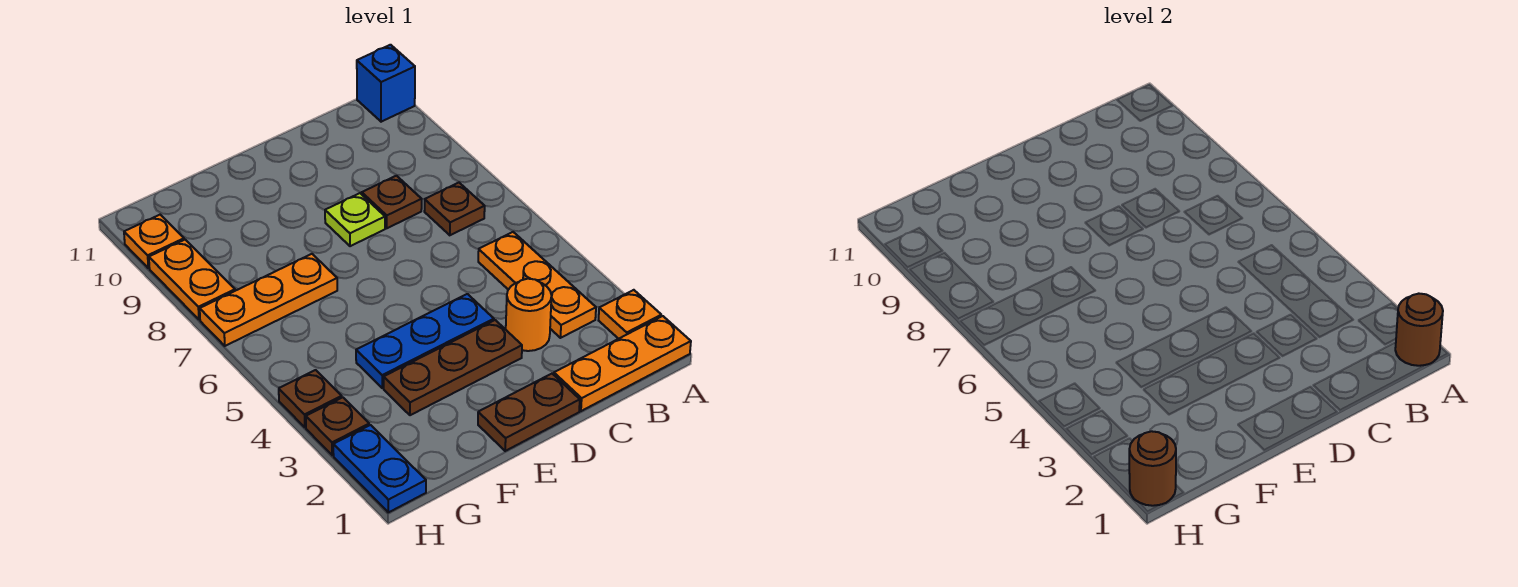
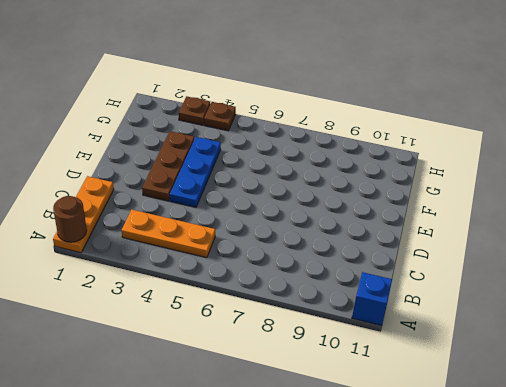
none -> orange 1x1 plate [599,290,661,339]
none -> brown 1x1 plate [424,183,485,235]
none -> orange 1x1 round brick [506,279,552,351]

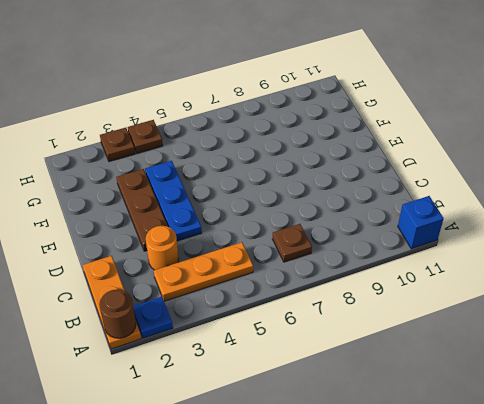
blue 1x1 plate [133,297,173,338] -> orange 1x1 plate [599,290,661,339]
none -> brown 1x1 plate [362,176,422,228]
none -> brown 1x2 plate [478,374,580,451]
none -> lime 1x1 plate [325,193,385,246]

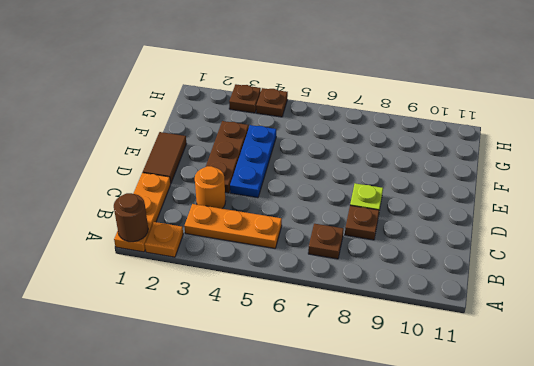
brown 1x2 tile [143,132,186,184] -> brown 1x2 plate [478,374,580,451]
none -> blue 1x1 brick [357,45,415,122]
none -> orange 1x3 plate [200,254,337,346]
none -> blue 1x2 plate [333,425,426,512]

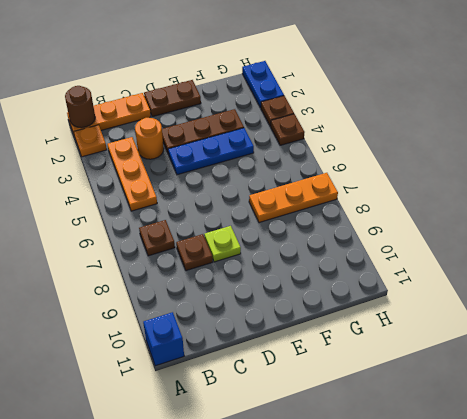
none -> orange 1x2 plate [149,240,235,320]
none -> orange 1x1 plate [124,215,184,268]
none -> brown 1x1 round brick [1129,431,1176,506]

